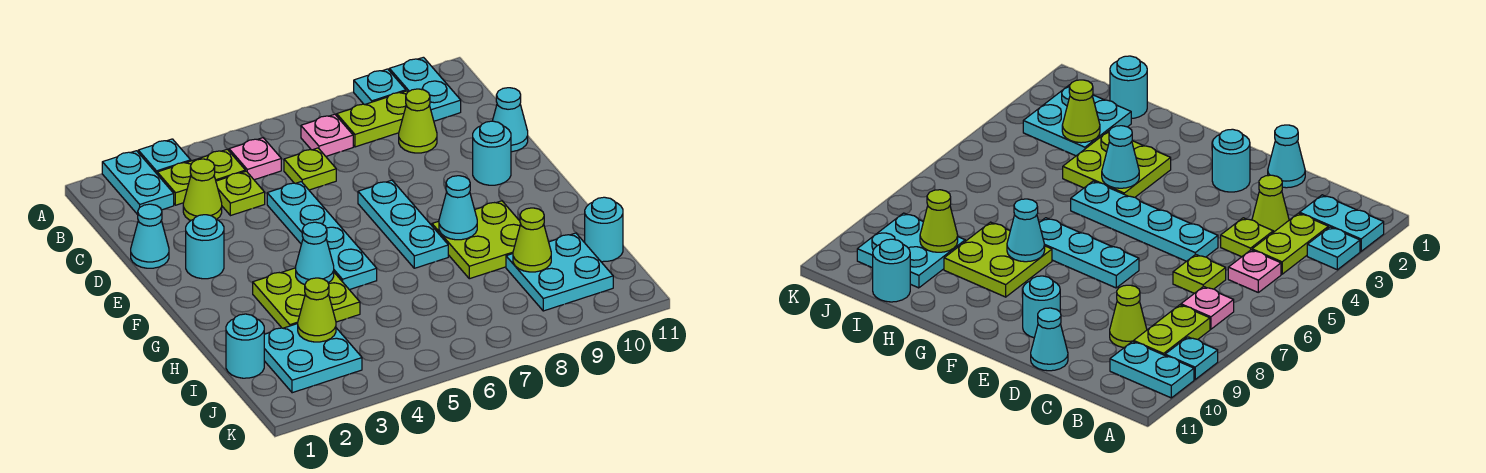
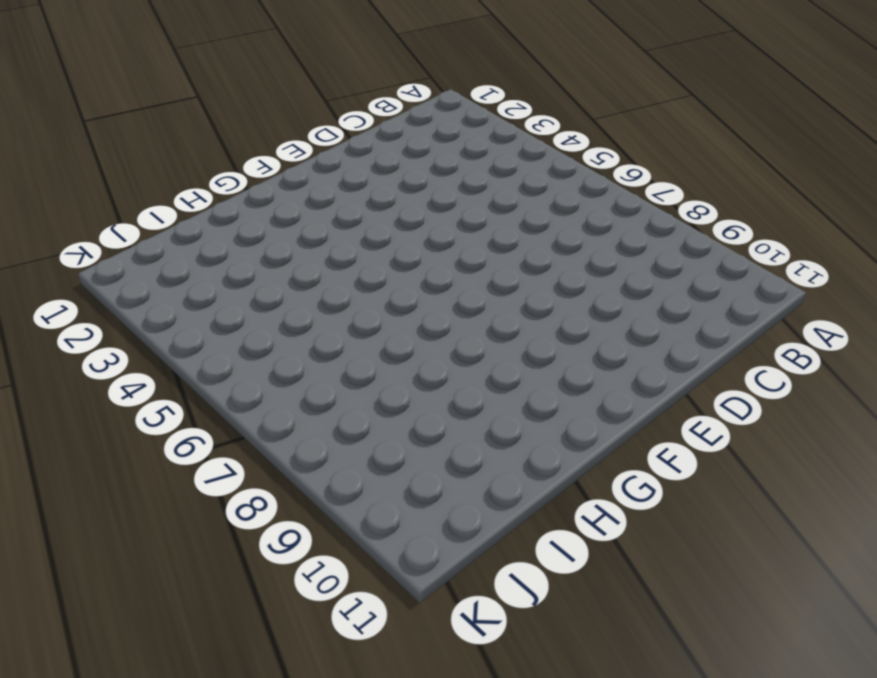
none -> cyan 1x2 plate [102,151,174,215]
none -> cyan 1x1 plate [138,139,191,174]
none -> cyan 1x1 plate [354,69,406,105]

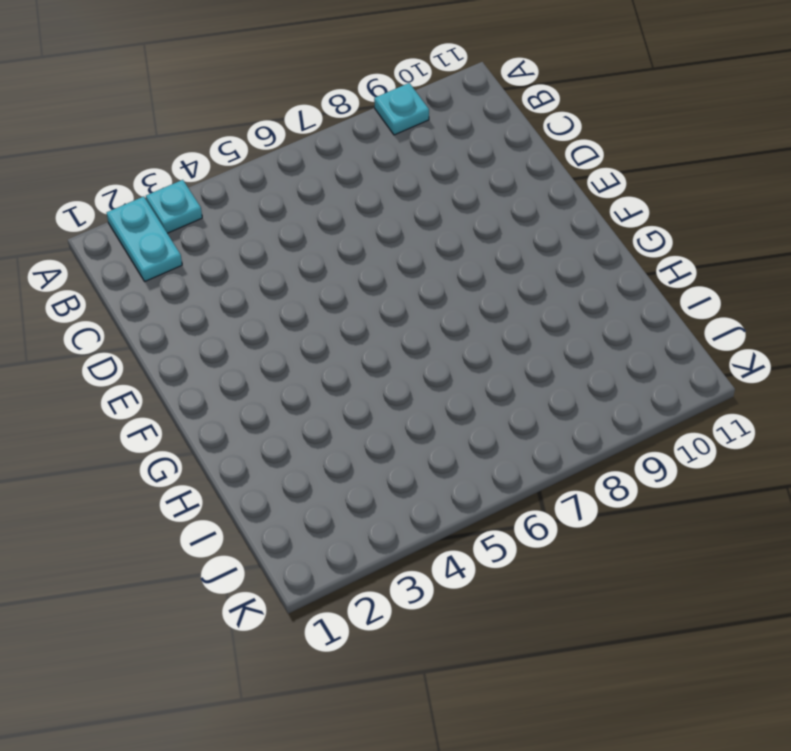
none -> cyan 1x2 plate [389,57,461,121]
none -> lime 1x2 plate [157,149,246,205]
none -> pink 1x1 plate [229,138,281,180]

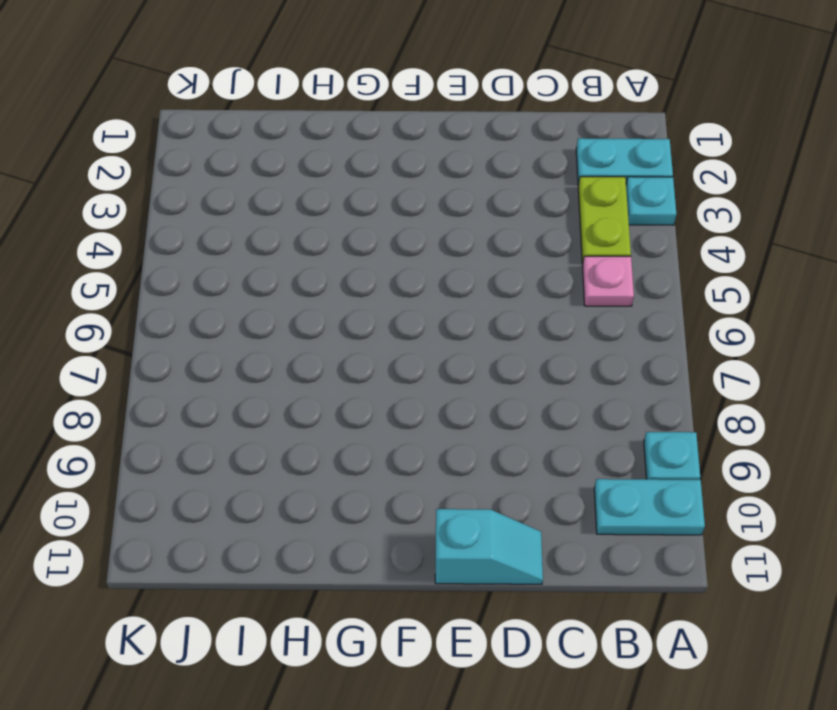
cyan 1x2 slope [435,509,543,584] -> cyan 1x1 cone [493,88,528,152]
none -> pink 1x1 plate [301,114,353,156]
none -> lime 1x2 plate [337,91,408,147]
none -> lime 1x1 cone [183,159,222,220]

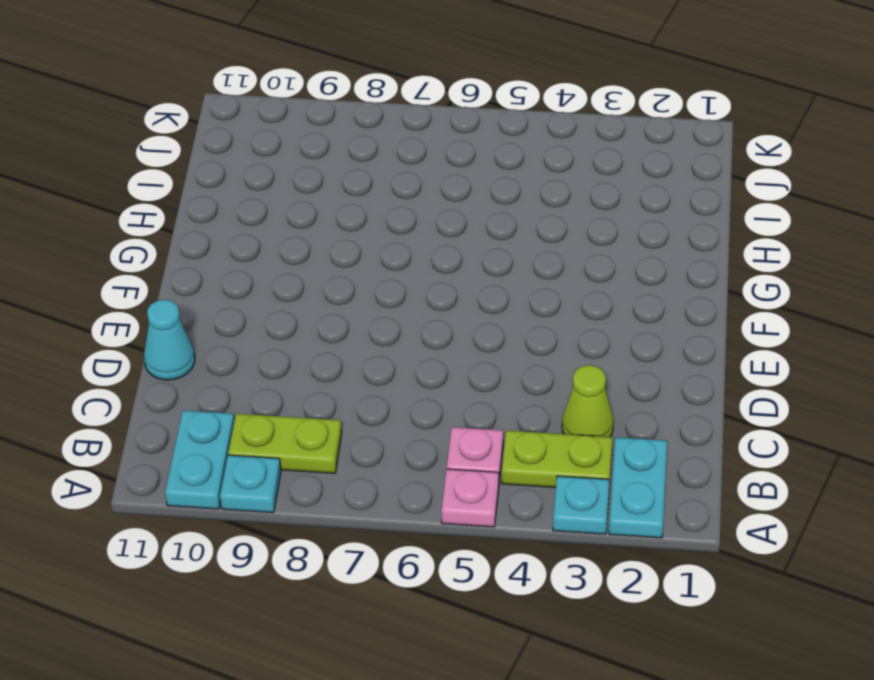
pink 1x1 plate [441,469,499,527] -> pink 1x1 plate moved to [301,114,353,156]
none -> lime 1x1 plate [216,171,265,216]
none -> lime 1x1 plate [284,148,336,190]
none -> lime 1x1 cone [399,89,437,153]

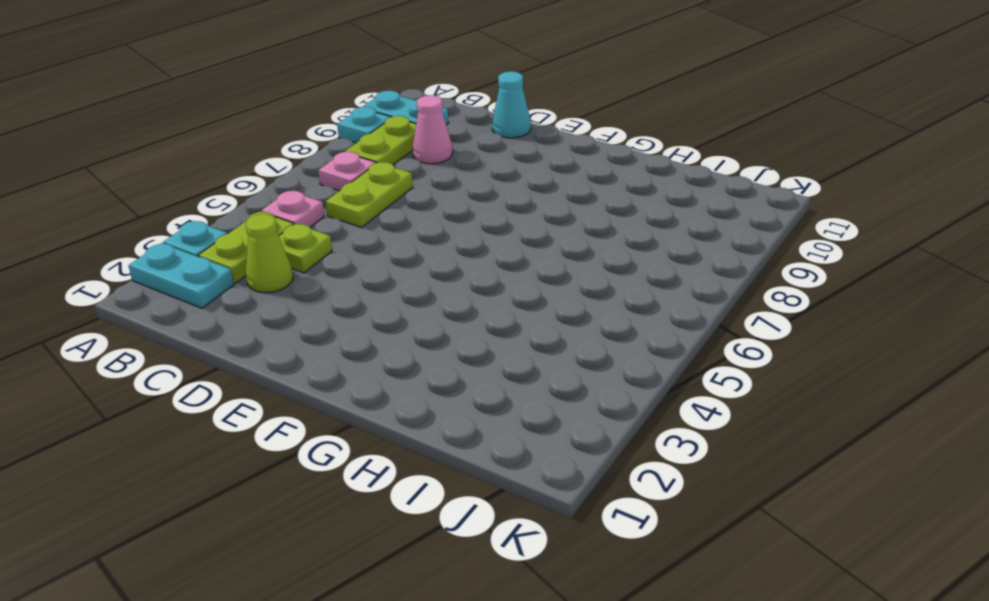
lime 1x2 plate [326,162,413,228] -> lime 1x1 plate [284,148,336,190]
pink 1x1 cone [412,95,453,164] -> lime 1x1 cone [399,89,437,153]
none -> cyan 1x1 cone [131,204,169,268]
none -> cyan 1x4 plate [267,182,377,290]
none -> cyan 1x1 round brick [186,215,224,279]

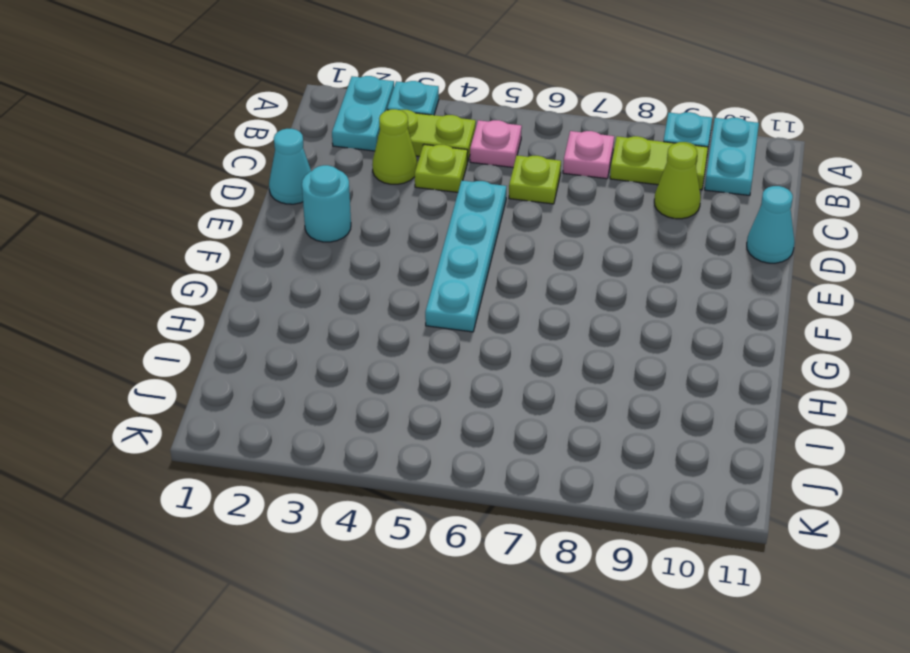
none -> cyan 1x3 plate [358,180,448,268]
none -> cyan 1x1 round brick [473,121,511,185]
none -> lime 2x2 plate [253,268,360,328]

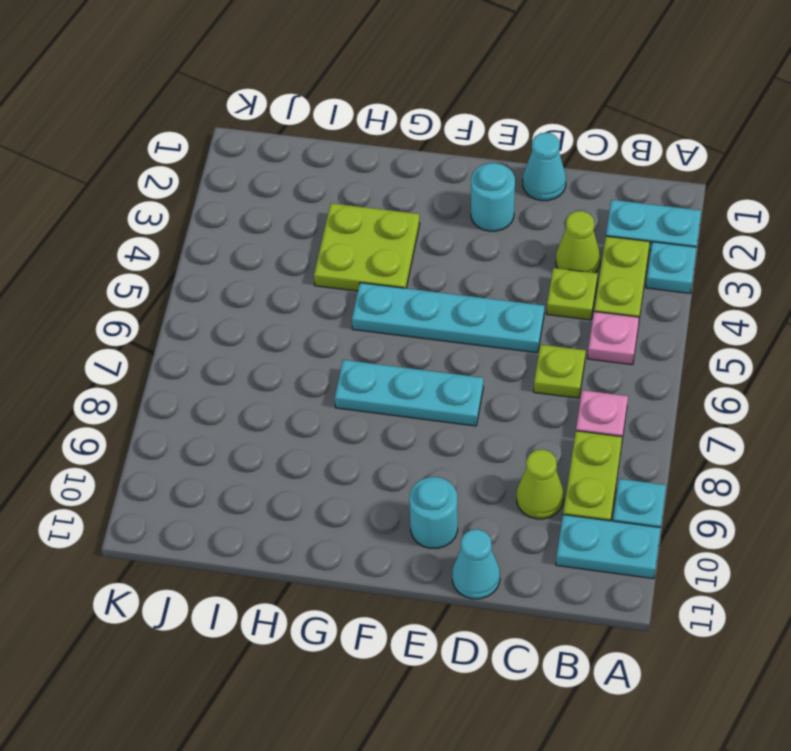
none -> lime 2x2 plate [432,201,521,279]
none -> cyan 1x1 round brick [226,314,264,378]
none -> cyan 2x2 plate [264,324,362,393]

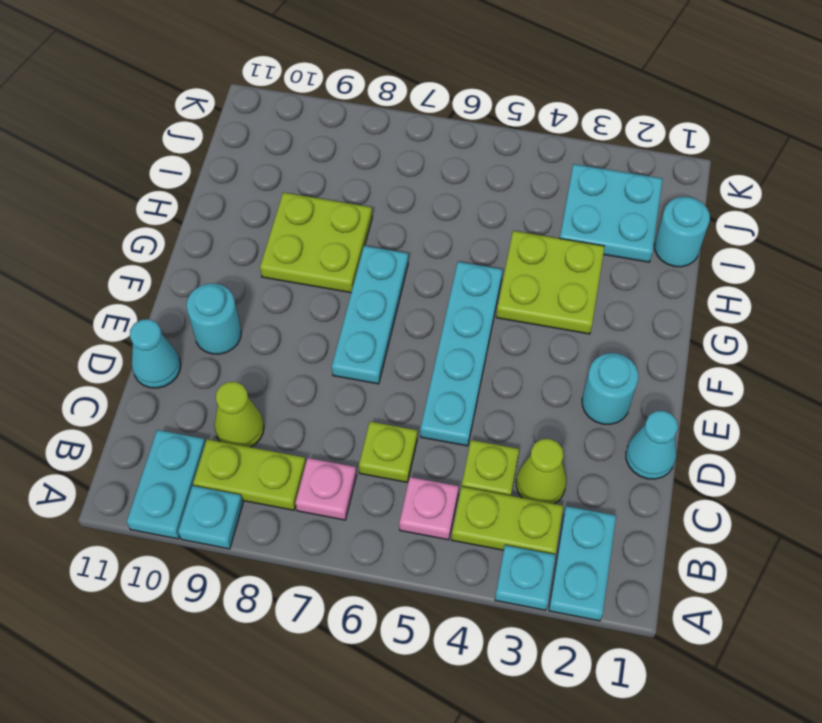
none -> cyan 2x2 plate [506,233,613,311]
none -> cyan 1x1 round brick [585,197,623,262]
none -> cyan 1x1 cone [296,222,334,285]

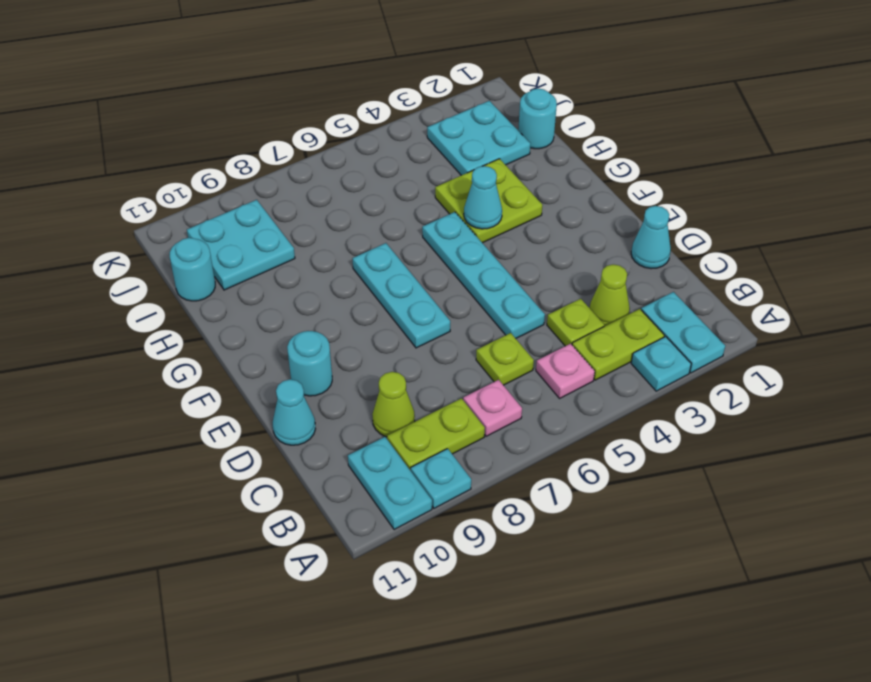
none -> cyan 1x1 round brick [186,215,224,279]
none -> lime 2x2 plate [432,201,521,279]
none -> cyan 1x1 cone [439,176,477,240]

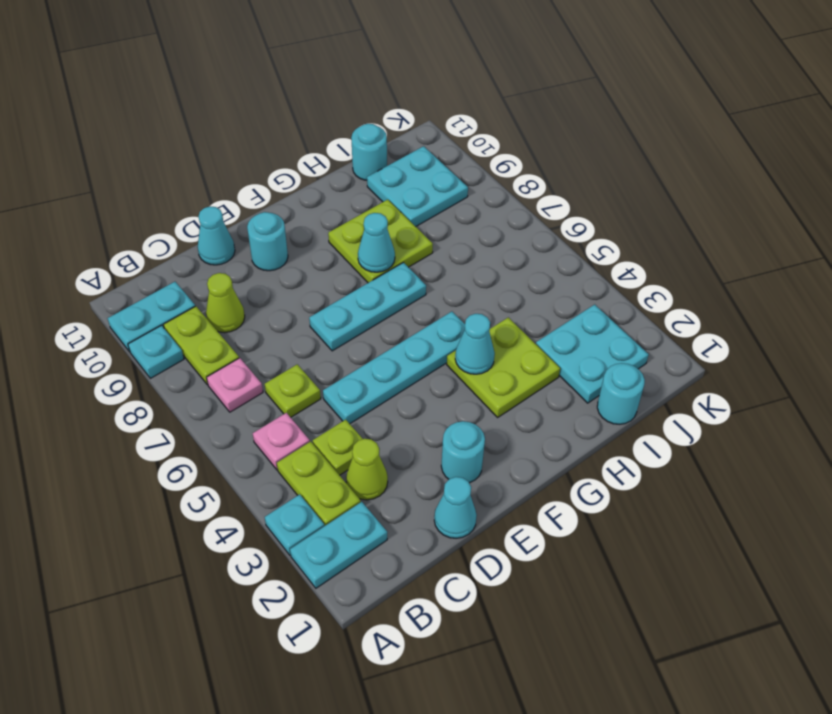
none -> lime 1x1 cone [298,278,336,342]
none -> lime 1x1 cone [513,208,551,272]

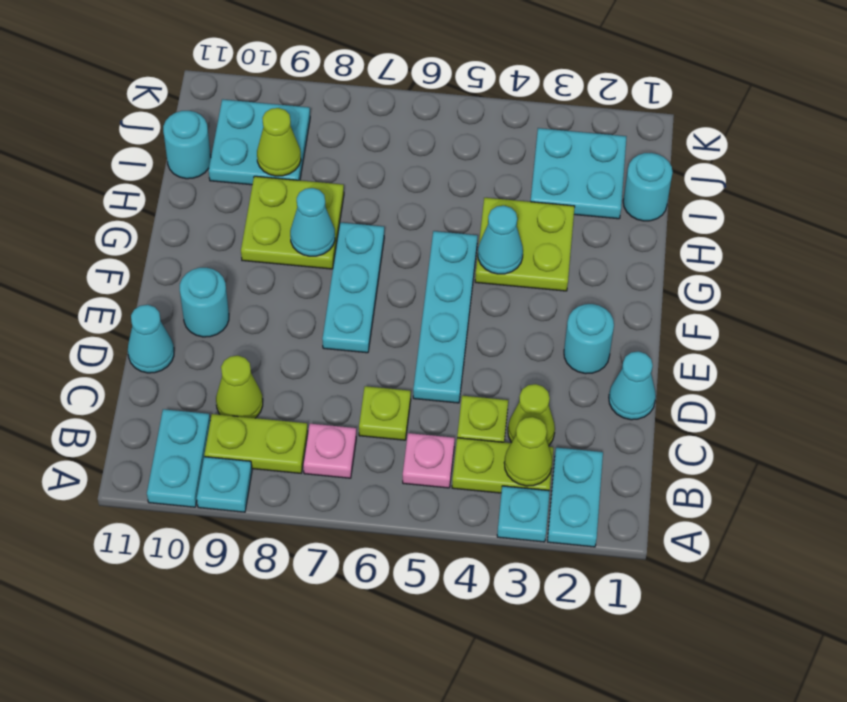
lime 1x1 cone [504,417,552,486] -> lime 1x1 cone moved to [298,278,336,342]

